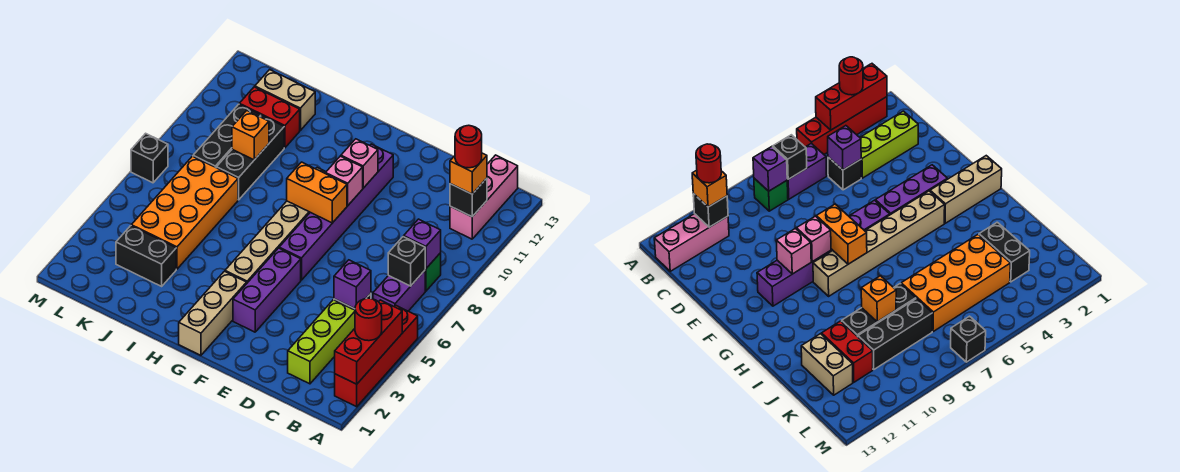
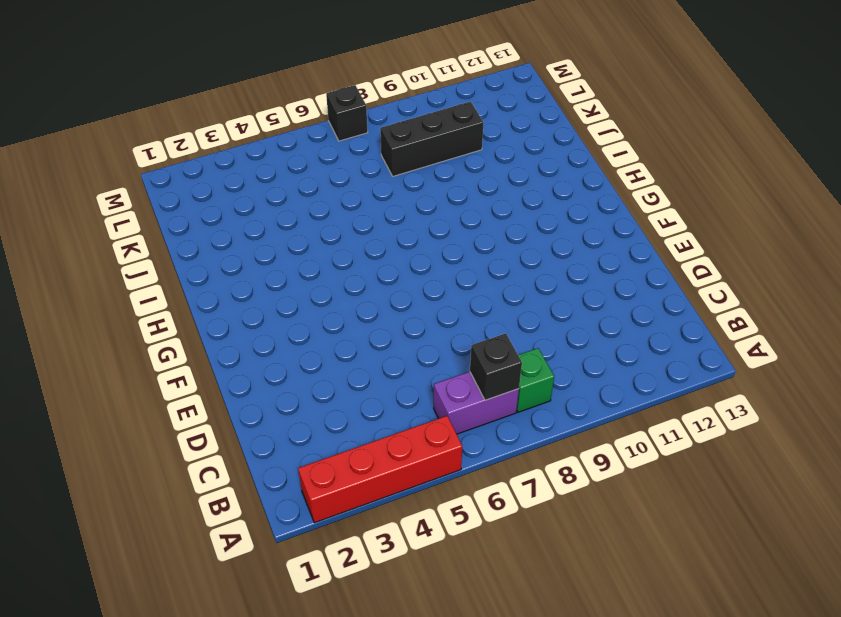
none -> pink 1x3 brick [450,155,518,239]
none -> lime 1x3 brick [288,300,355,384]
none -> black 1x1 brick [828,157,861,190]

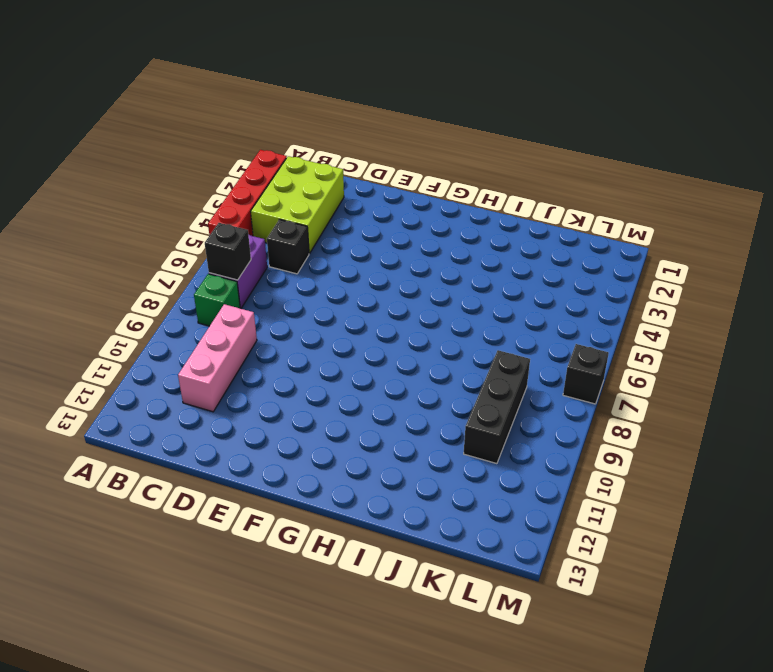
lime 2x3 brick [251,156,344,254] -> lime 1x3 brick [288,300,355,384]
pink 1x3 brick [178,304,257,412] -> pink 1x3 brick moved to [450,155,518,239]
none -> purple 1x3 brick [233,248,301,332]
none -> purple 1x6 brick [279,144,393,280]
none -> tan 1x3 brick [179,271,247,355]

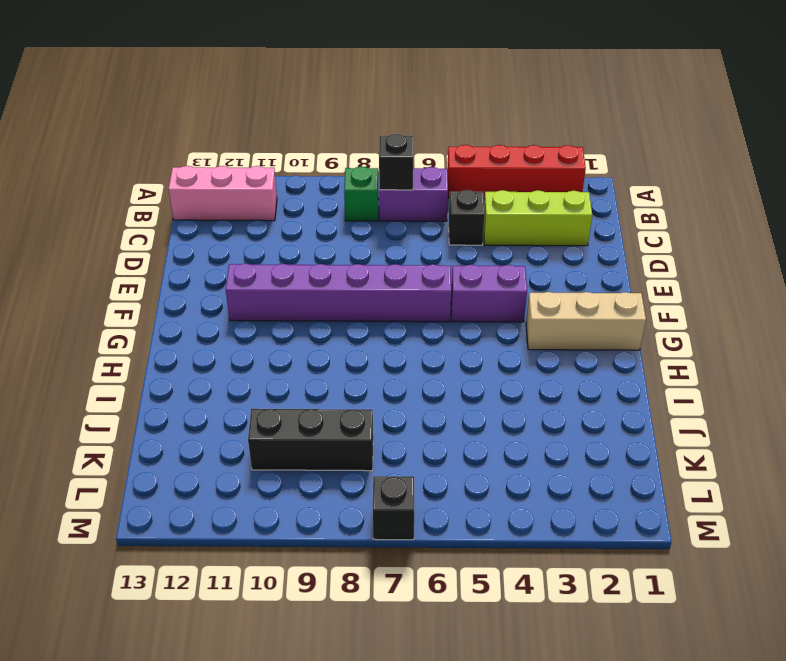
purple 1x2 brick [451,265,527,322] -> purple 1x3 brick [233,248,301,332]
none -> tan 1x6 brick [225,168,326,283]
none -> black 1x2 brick [116,226,176,286]
none -> orange 2x4 brick [131,156,238,269]

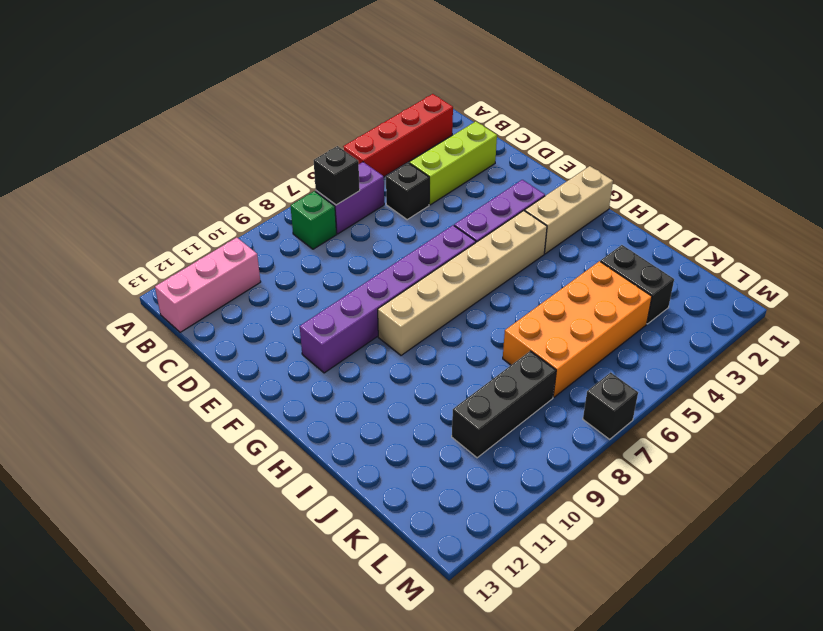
none -> black 1x3 brick [217,116,284,200]
none -> red 1x2 brick [239,87,300,148]
none -> tan 1x2 brick [255,70,315,130]

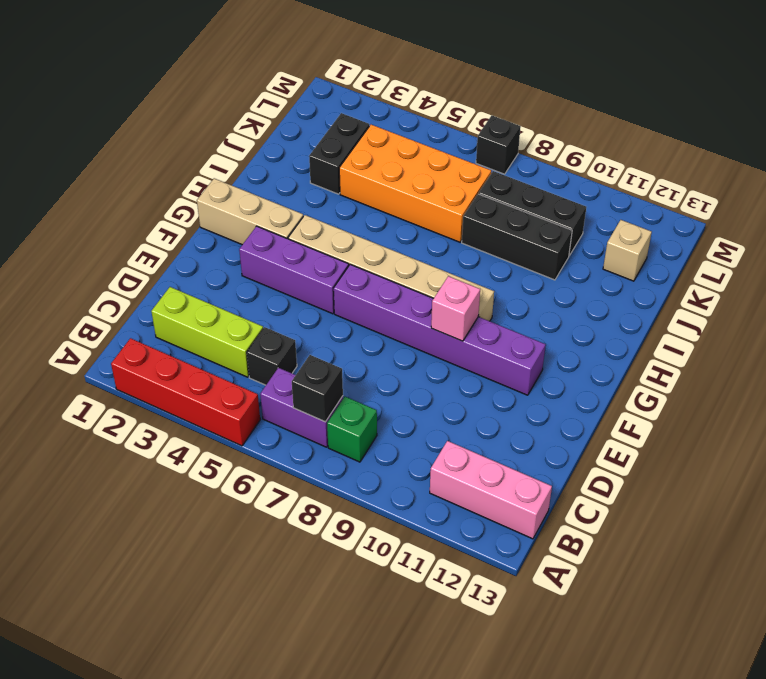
tan 1x1 brick [603,220,652,281] -> tan 1x2 brick [255,70,315,130]
none -> red 1x2 brick [239,87,300,148]
none -> red 1x3 brick [335,300,402,384]
none -> purple 1x1 brick [404,219,441,269]

